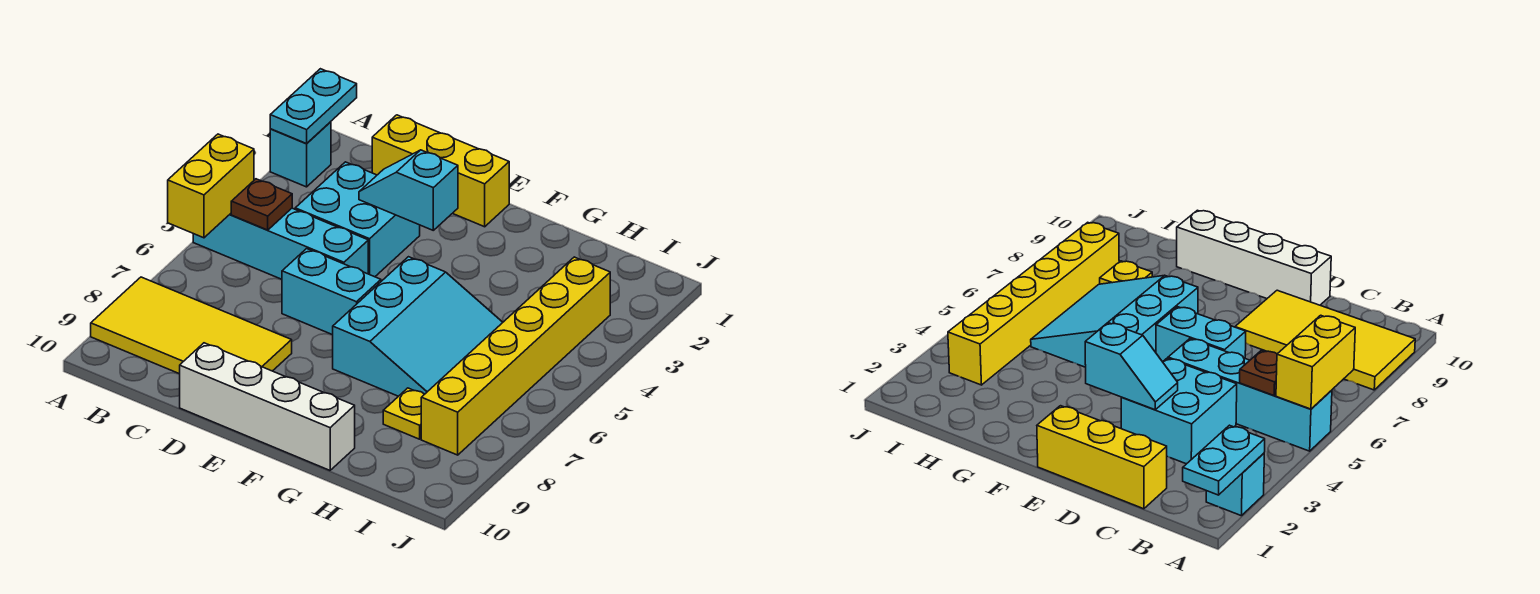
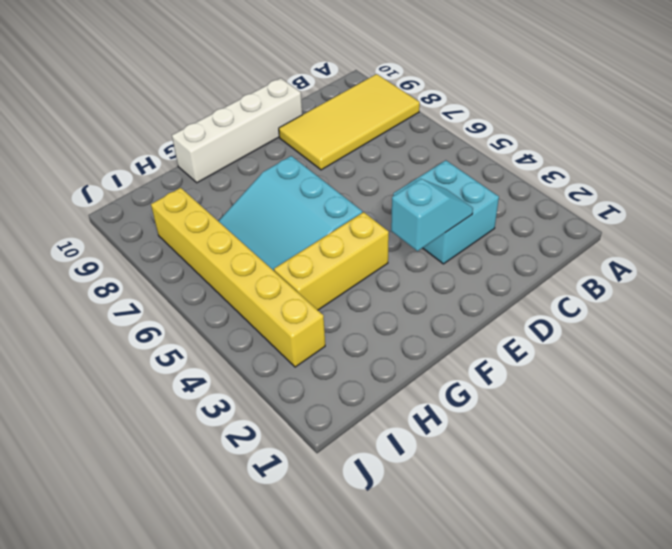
yellow 1x3 brick [274,212,389,310] -> yellow 1x3 brick moved to [372,115,509,227]
none -> cyan 1x1 brick [270,122,331,187]
none -> cyan 1x4 brick [193,208,368,279]
none -> cyan 1x2 brick [282,249,381,335]

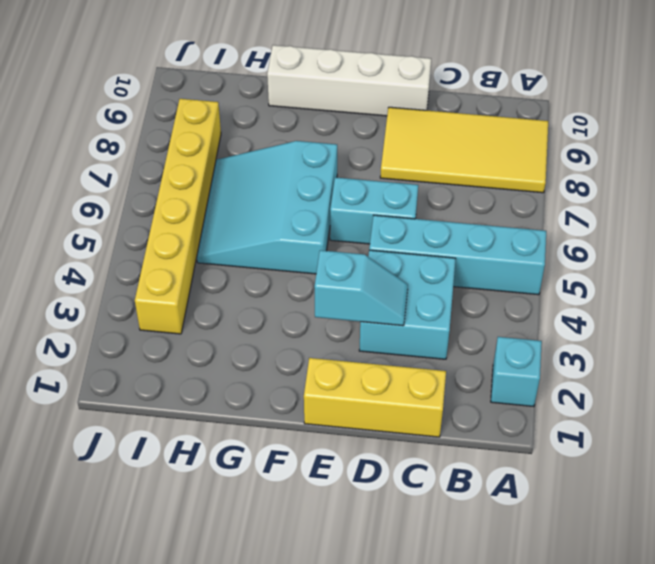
none -> yellow 1x1 plate [383,388,424,439]
none -> cyan 1x2 plate [270,69,357,144]
none -> yellow 1x2 brick [168,134,254,238]

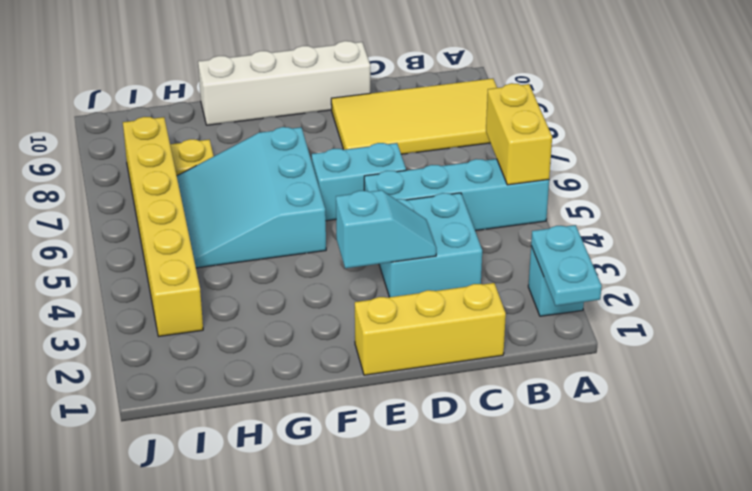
none -> brown 1x1 plate [231,179,292,230]

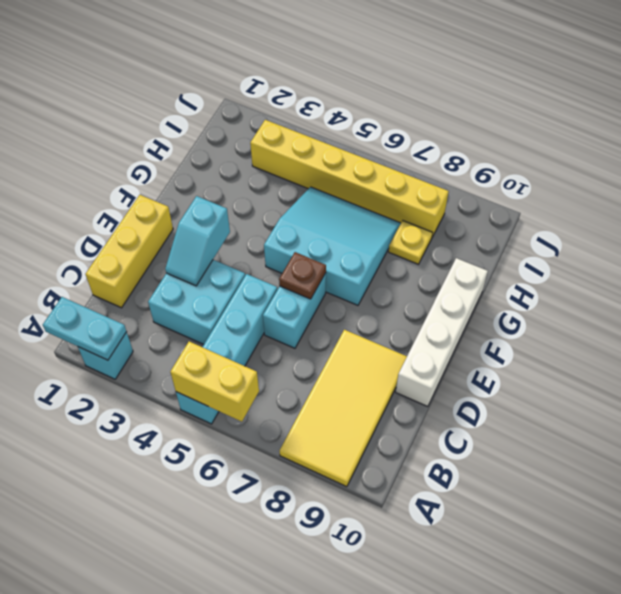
brown 1x1 plate [279,252,326,299] -> brown 1x1 plate moved to [231,179,292,230]

